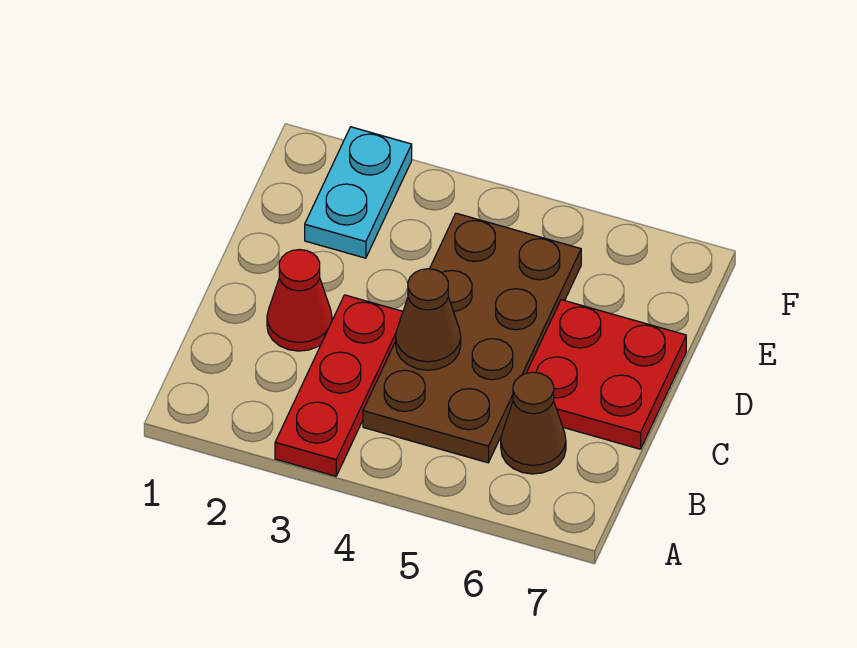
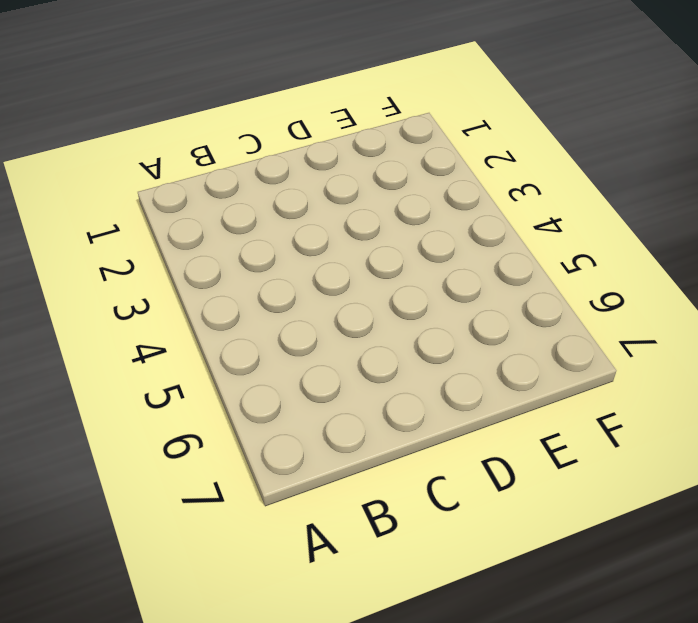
none -> red 1x3 plate [275,295,403,476]
none -> brown 2x4 plate [363,213,581,463]

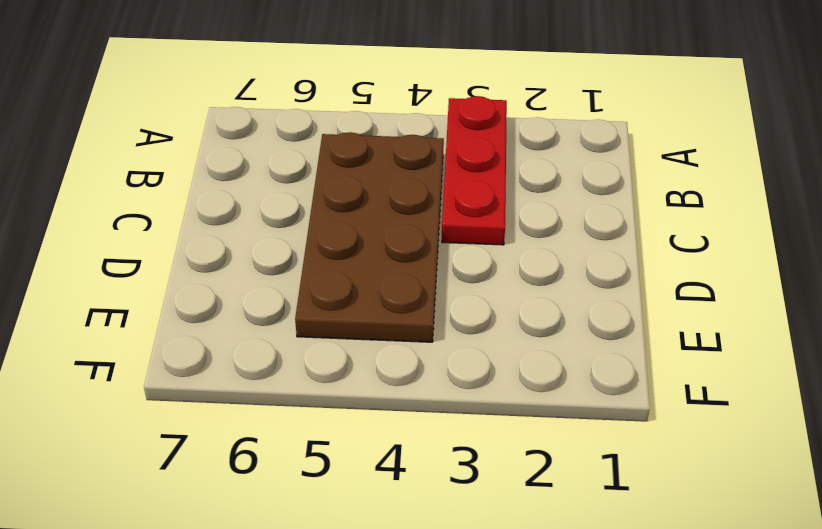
none -> brown 1x1 cone [501,372,566,474]
none -> red 1x1 cone [267,250,332,351]

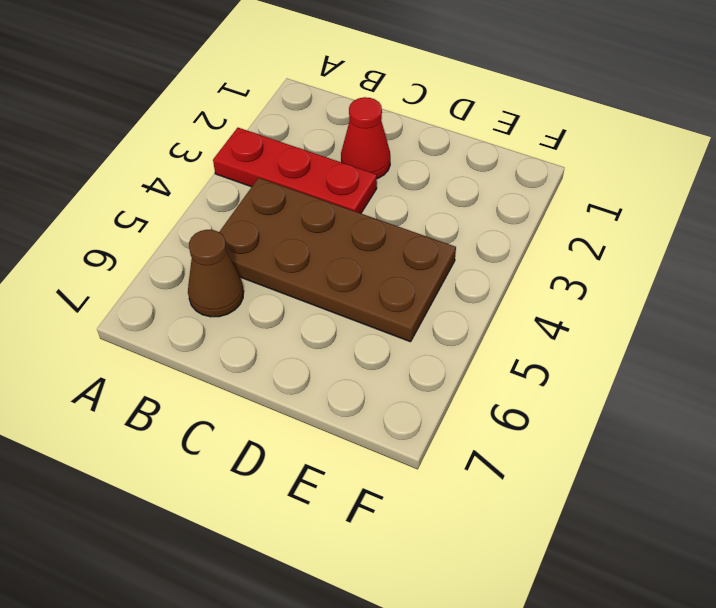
none -> red 2x2 plate [527,300,686,449]
none -> cyan 1x2 plate [305,127,412,258]

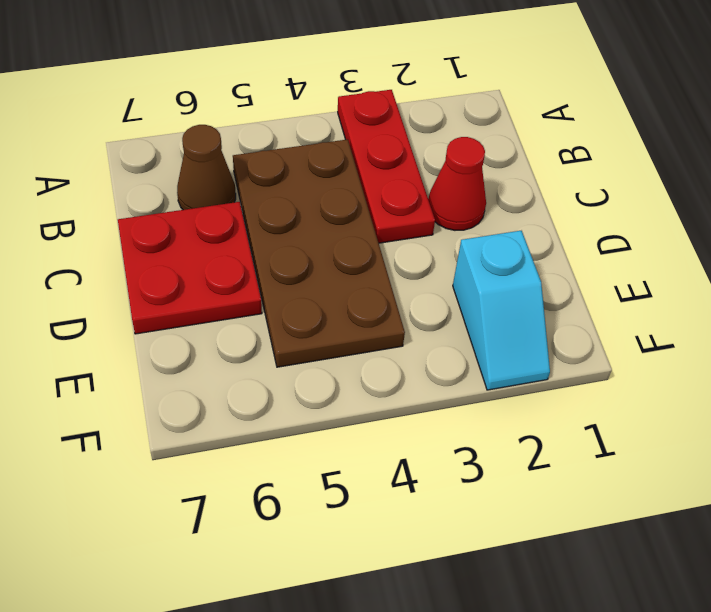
cyan 1x2 slope [453,231,550,390] -> cyan 1x2 plate [305,127,412,258]
none -> brown 1x1 cone [396,269,461,370]

